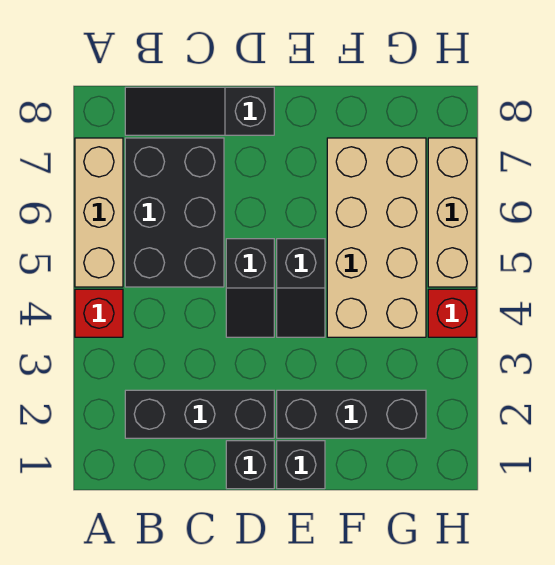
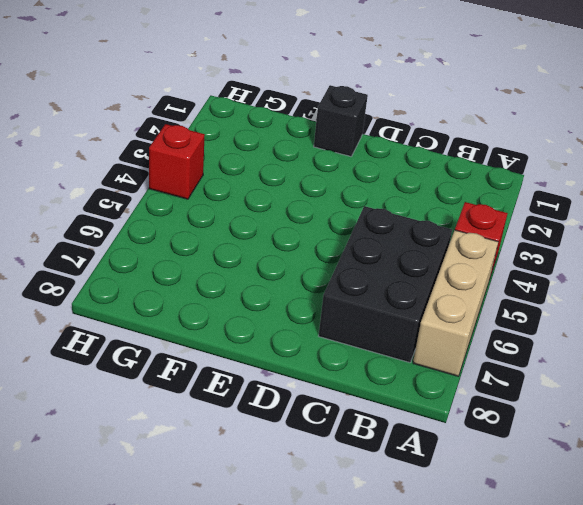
none -> black 1x3 brick [125,390,274,438]
none -> black 1x3 slope [125,87,274,135]
none -> black 1x1 brick [226,441,274,489]

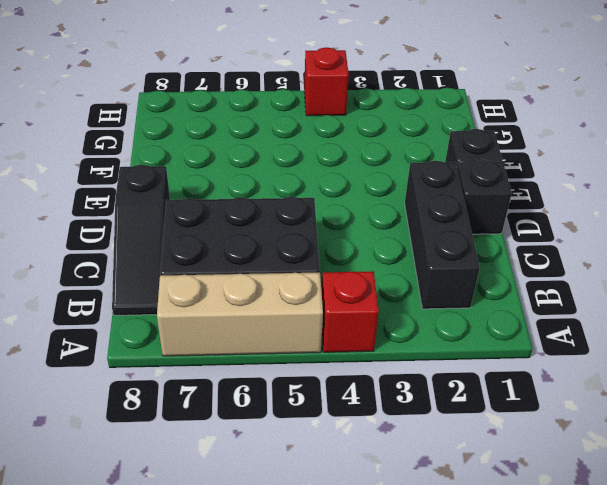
none -> black 1x2 slope [226,239,274,337]
none -> black 1x3 brick [277,390,426,438]
none -> black 1x2 slope [277,239,325,337]

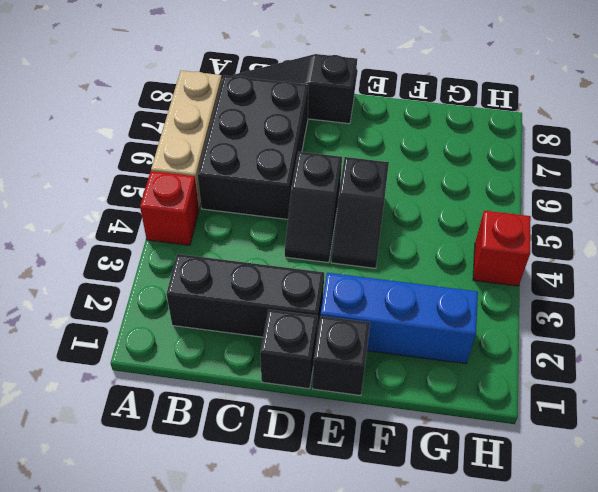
blue 1x3 brick [321,273,478,364] -> black 1x3 brick [277,390,426,438]
none -> tan 2x4 brick [327,138,426,337]
none -> tan 1x3 brick [428,138,476,287]

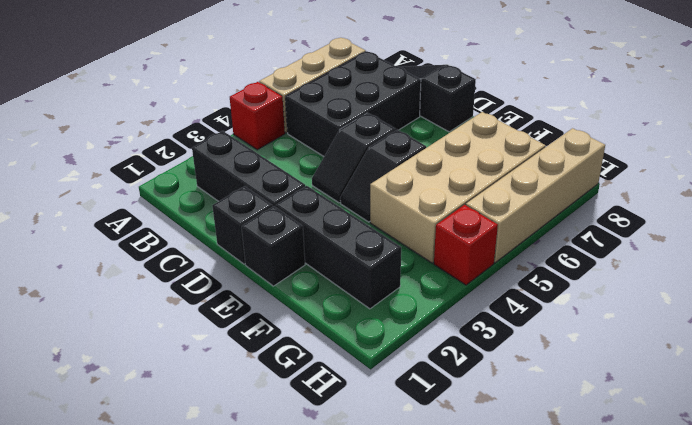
tan 1x4 brick [466,128,605,263] -> tan 1x3 brick [428,138,476,287]

